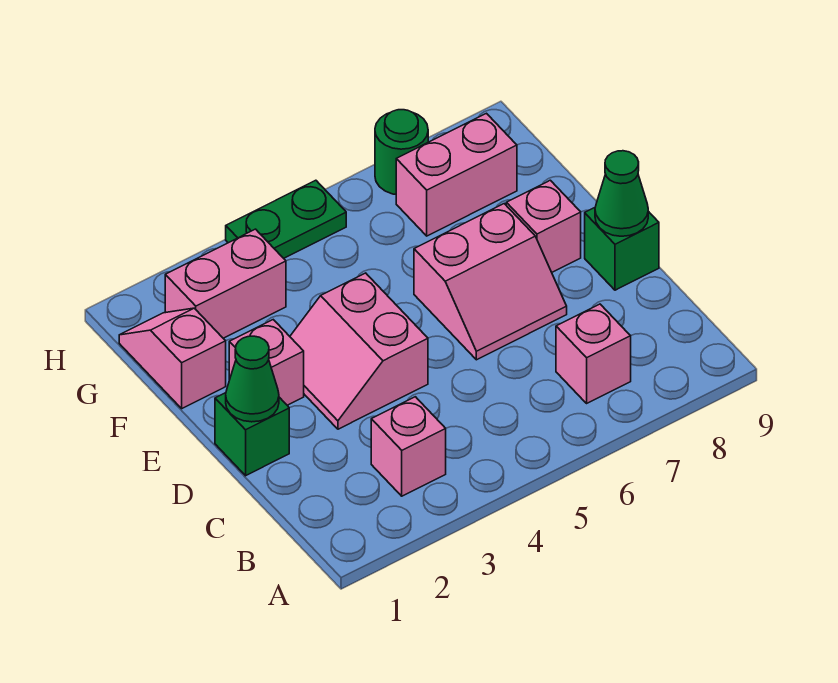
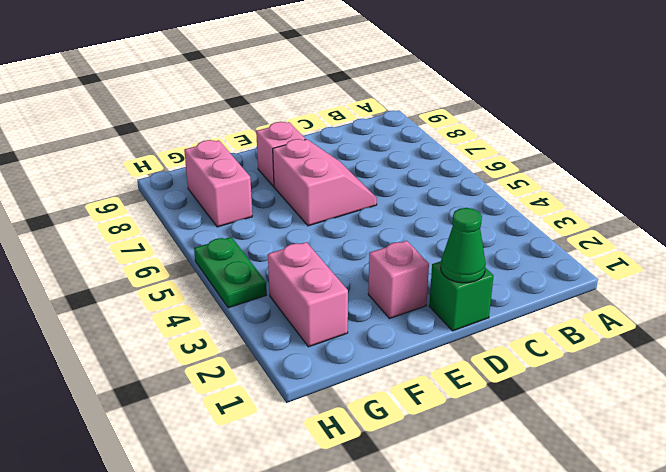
none -> pink 1x1 brick [371,397,446,496]
none -> pink 1x1 brick [556,304,631,403]
none -> pink 2x2 slope [290,273,428,429]

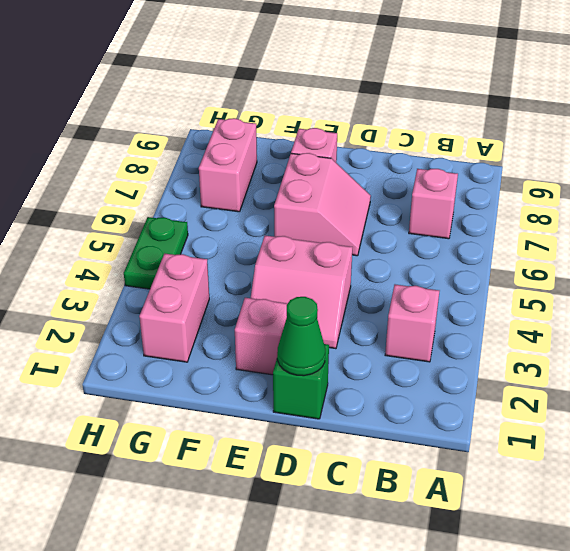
none -> green 1x1 brick [585,208,659,290]
none -> pink 1x2 slope [119,308,226,408]
none -> green 1x1 round brick [375,110,428,194]

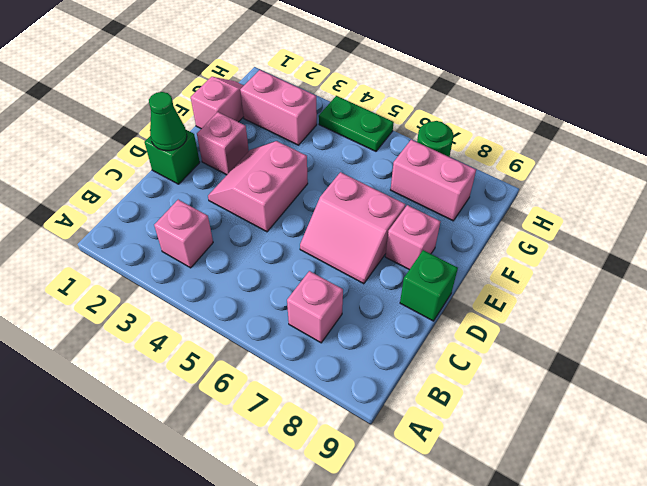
none -> green 1x1 cone [595,151,648,236]

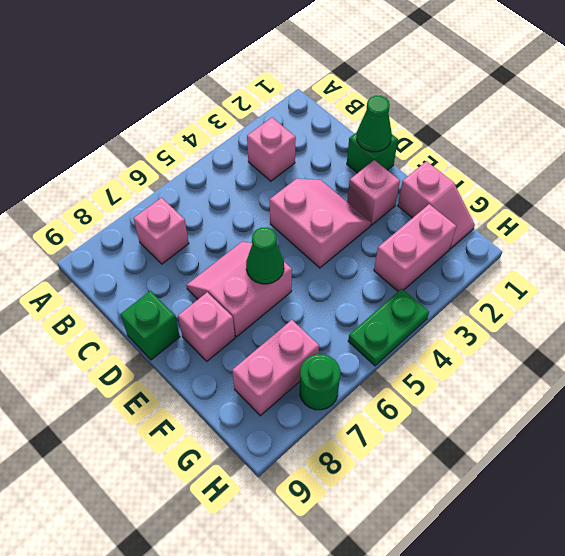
green 1x1 cone [246,228,284,284] -> green 1x1 cone moved to [595,151,648,236]

